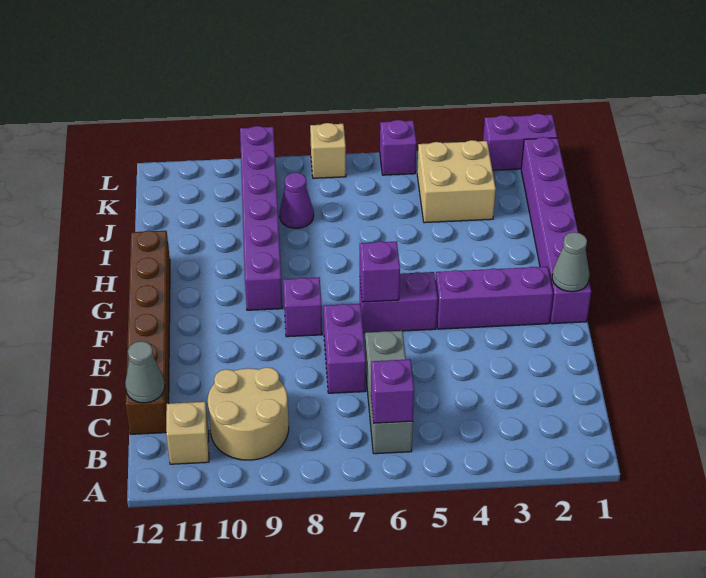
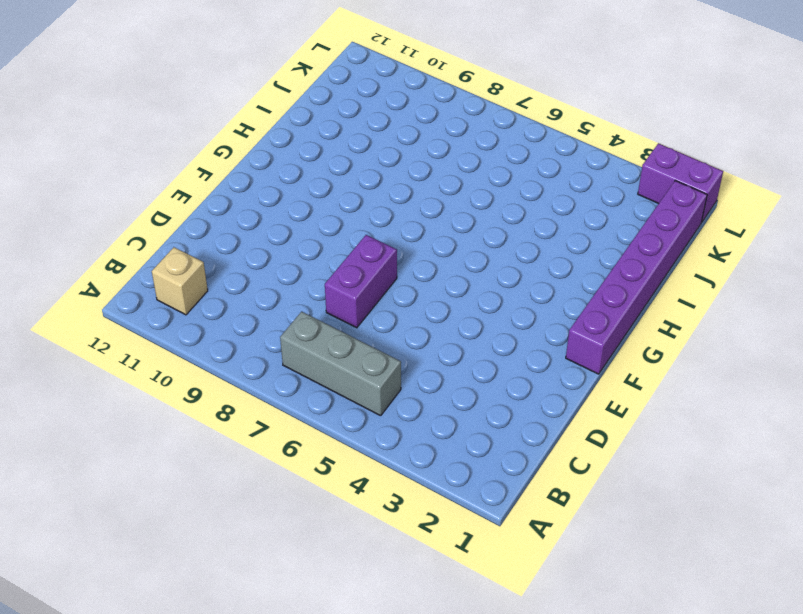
grey 1x3 brick [280,312,401,416] -> grey 1x3 brick turned to [365,331,413,454]
none -> tan 2x2 round brick [208,367,289,460]
none -> brown 1x6 brick [126,230,170,434]
none -> purple 1x3 brick [435,267,553,329]

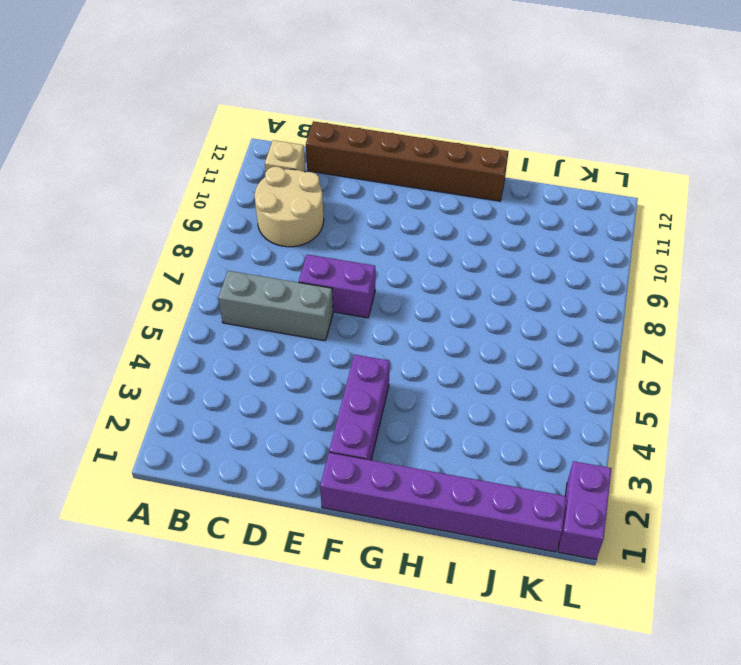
none -> purple 1x2 brick [360,272,438,333]
none -> purple 1x1 brick [283,277,322,337]
none -> purple 1x6 brick [240,126,283,310]

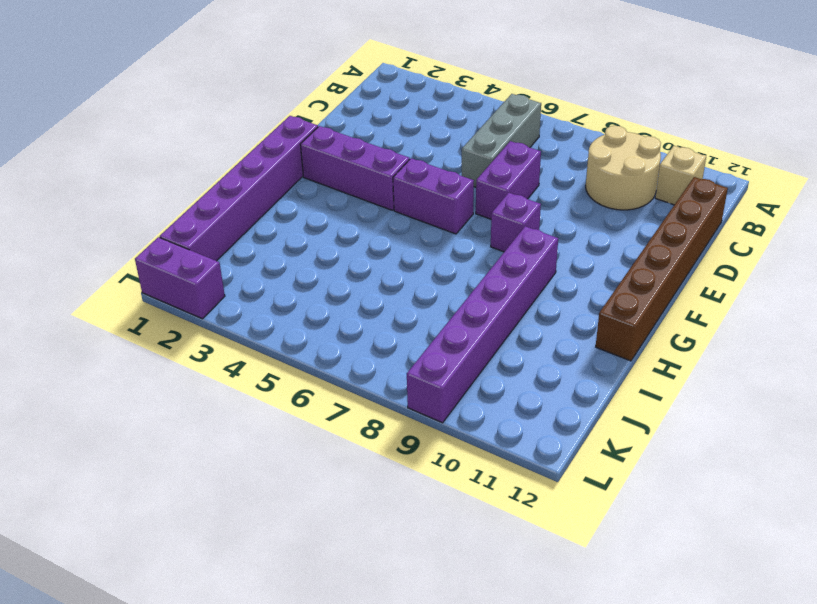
none -> tan 2x2 brick [417,140,496,223]
none -> purple 1x1 cone [279,173,314,228]
none -> purple 1x1 brick [380,120,417,175]

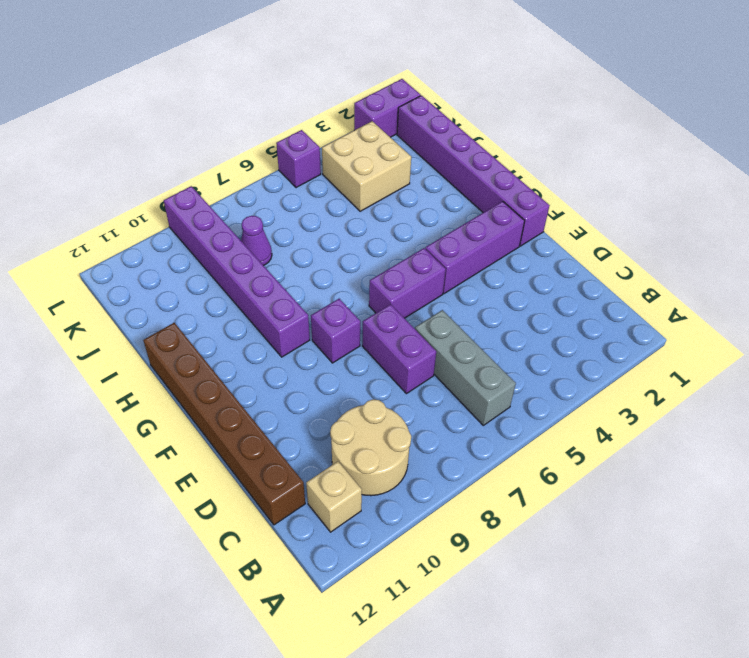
none -> tan 1x1 brick [310,123,346,178]
none -> purple 1x1 brick [371,359,414,423]
none -> grey 1x1 cone [125,341,165,403]

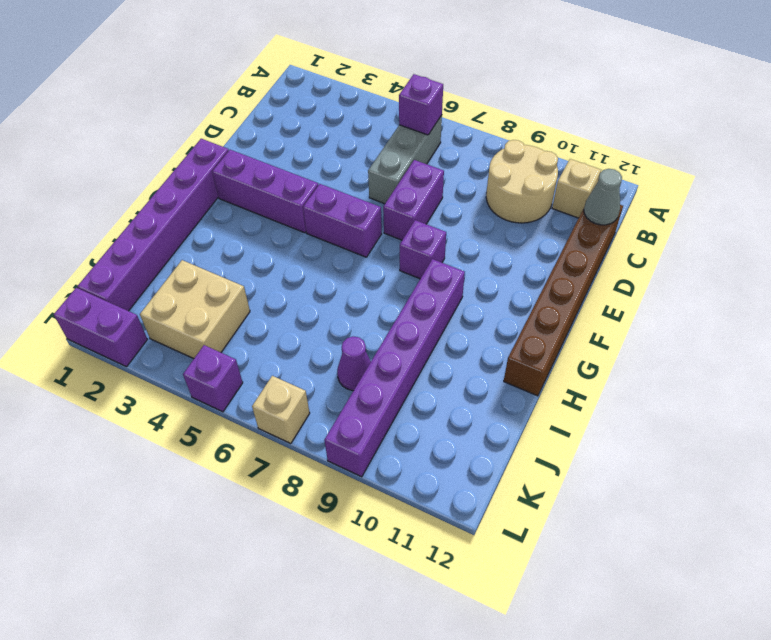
none -> grey 1x1 cone [552,232,589,292]
none -> purple 1x1 brick [360,241,400,302]

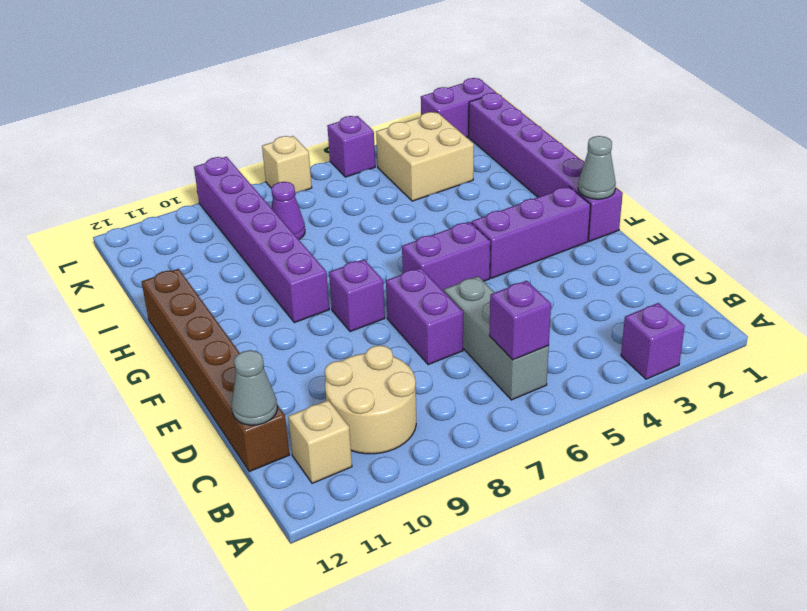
purple 1x1 brick [621,303,685,379] -> purple 1x1 brick moved to [360,241,400,302]

